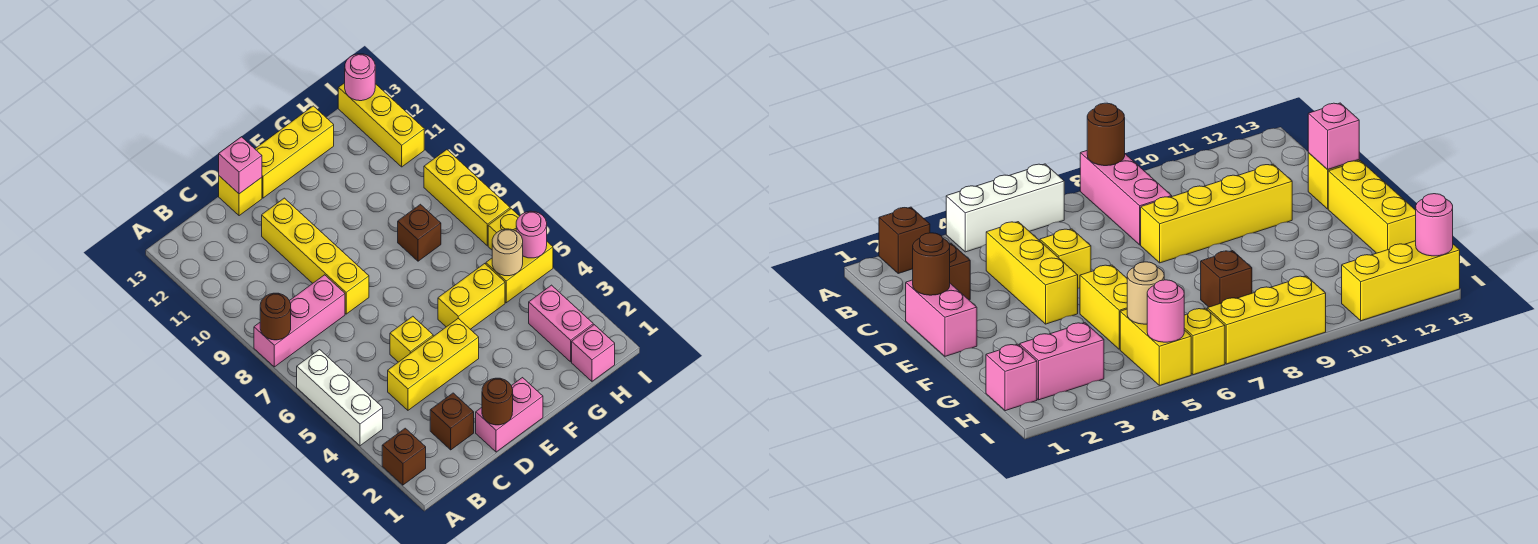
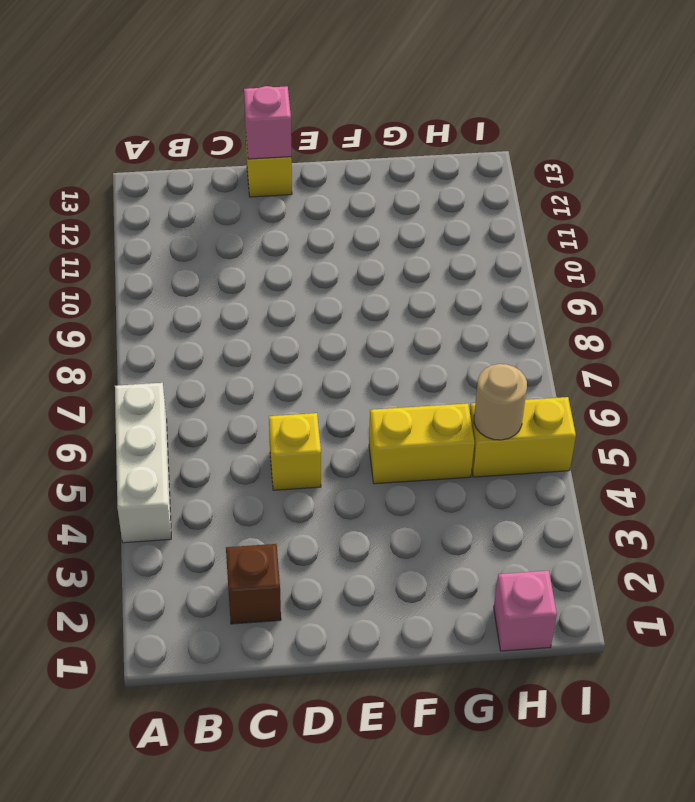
none -> brown 1x1 brick [382,428,426,485]
none -> pink 1x3 brick [254,275,345,367]
none -> yellow 1x3 brick [388,319,479,410]

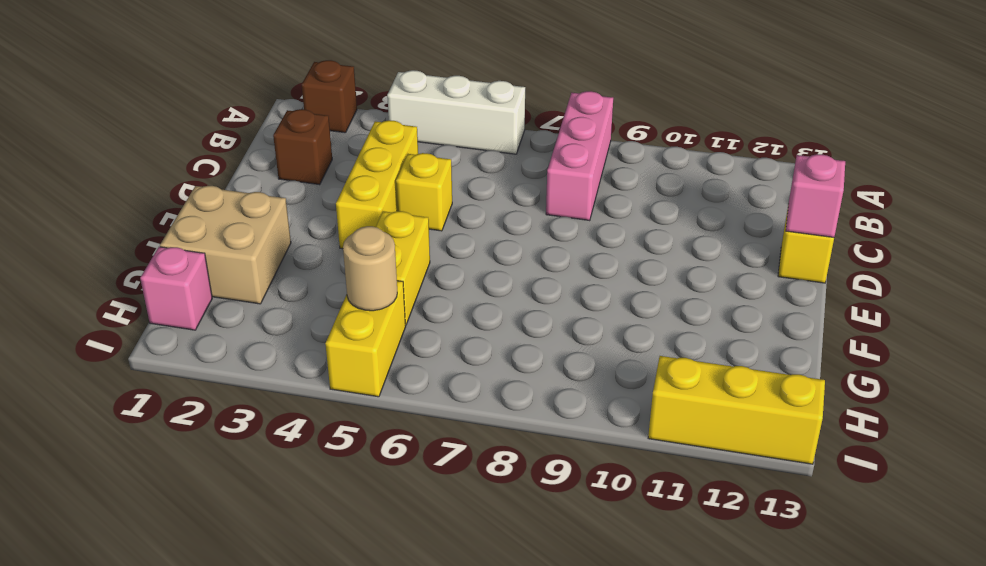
tan 2x2 brick [160,186,291,304] -> none
none -> pink 1x2 brick [476,378,543,452]
none -> yellow 1x4 brick [262,198,369,314]
none -> yellow 1x3 brick [255,106,334,198]

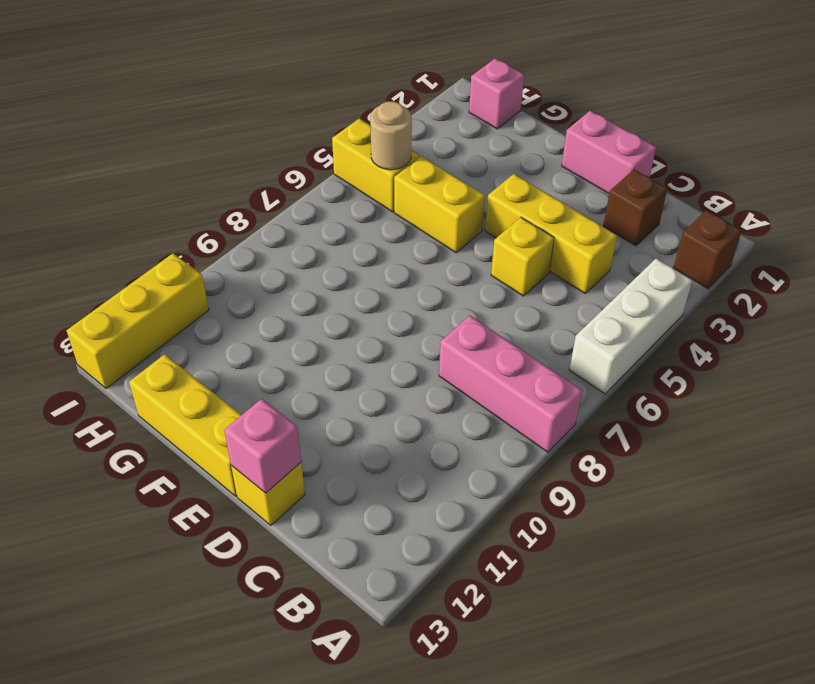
none -> yellow 1x4 brick [262,198,369,314]
none -> brown 1x1 brick [398,204,441,261]
none -> pink 1x2 brick [529,285,593,362]

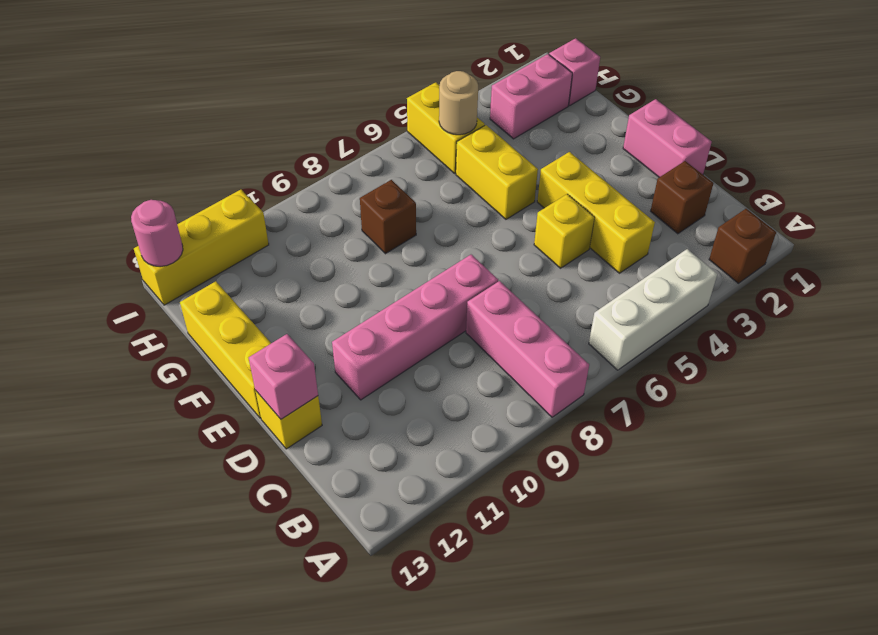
pink 1x4 brick [332,255,498,400] -> yellow 1x4 brick [262,198,369,314]
none -> yellow 1x1 brick [488,209,519,250]
none -> yellow 1x3 brick [424,150,510,246]
none -> brown 1x1 round brick [260,293,291,340]

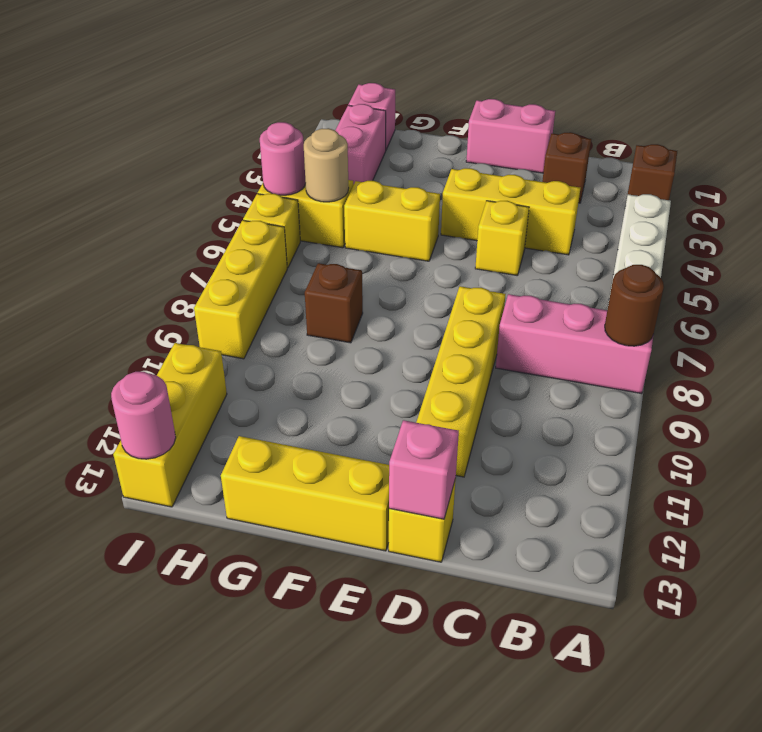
none -> brown 1x1 round brick [482,378,513,425]

